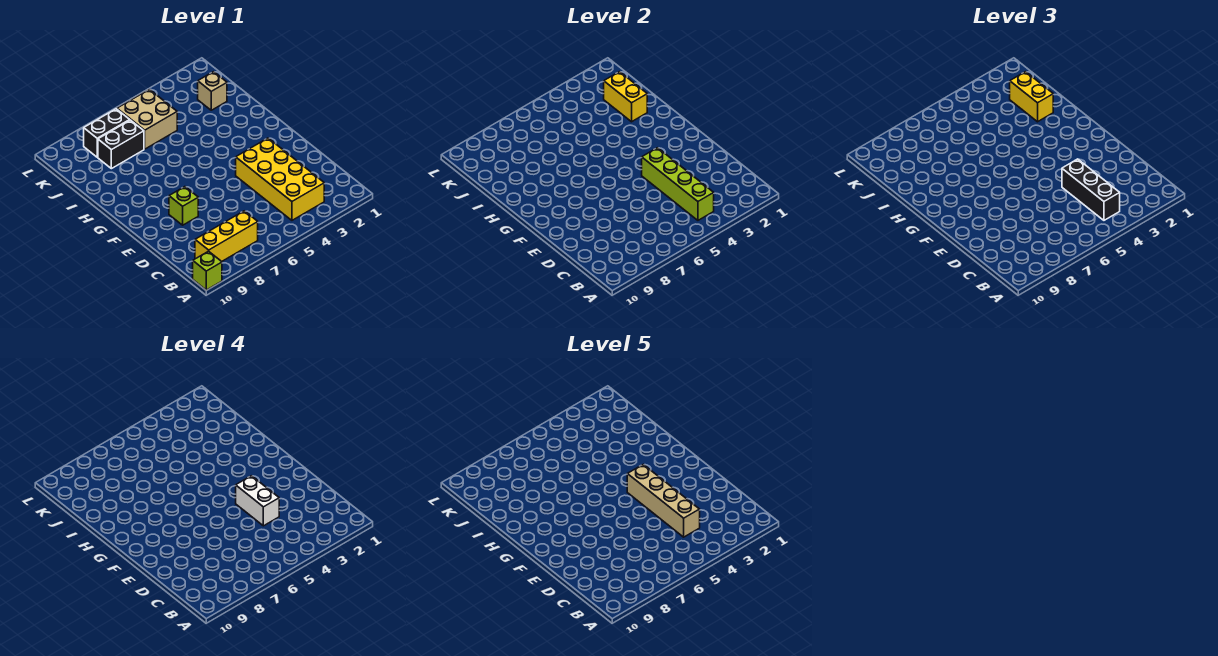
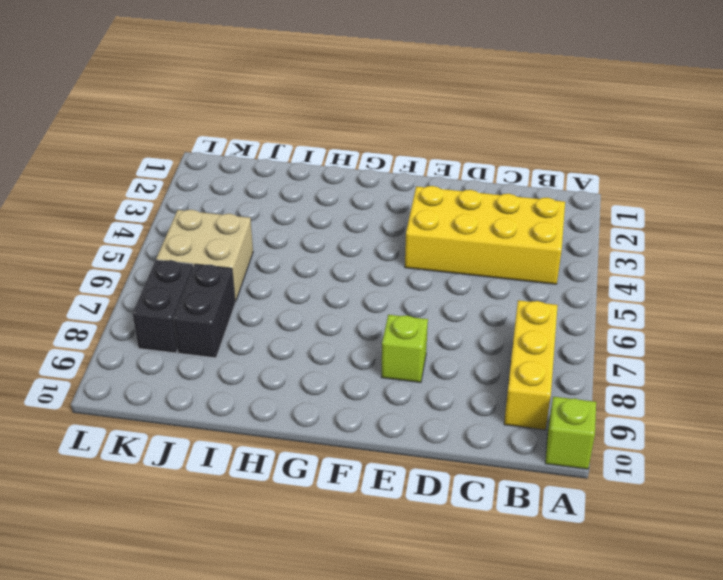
none -> tan 1x1 brick [198,72,227,110]
none -> lime 1x4 brick [642,148,714,220]
none -> yellow 1x2 brick [604,72,647,122]

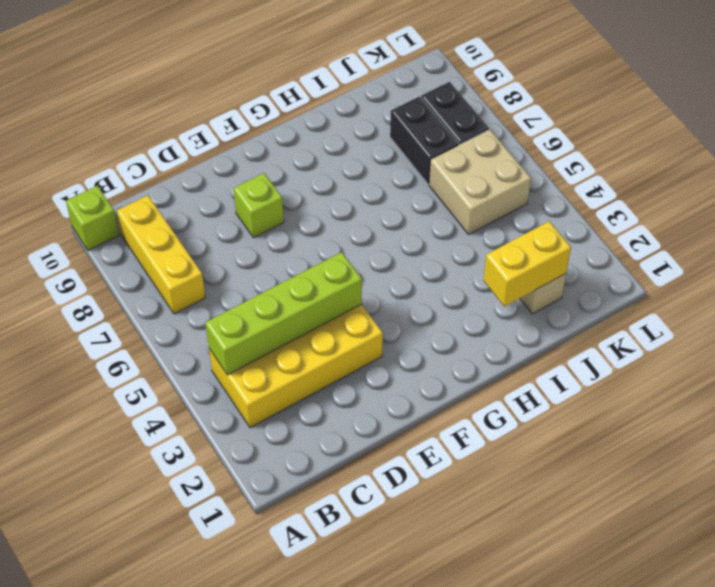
none -> black 1x3 brick [1062,159,1120,220]
none -> yellow 1x2 brick [1010,72,1053,122]
none -> white 1x2 brick [236,476,279,526]

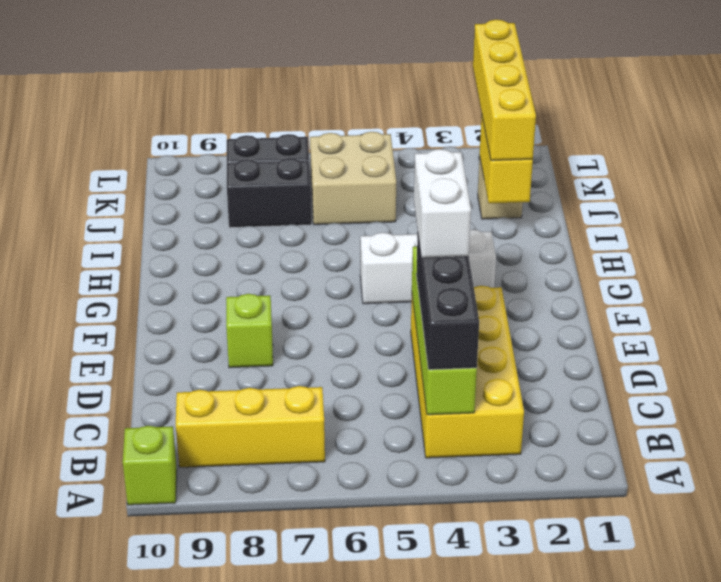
white 1x3 brick [360,230,496,304] -> none
yellow 1x4 brick [473,20,536,161] -> yellow 1x2 brick [1010,72,1053,122]
none -> tan 1x4 brick [627,464,700,537]

